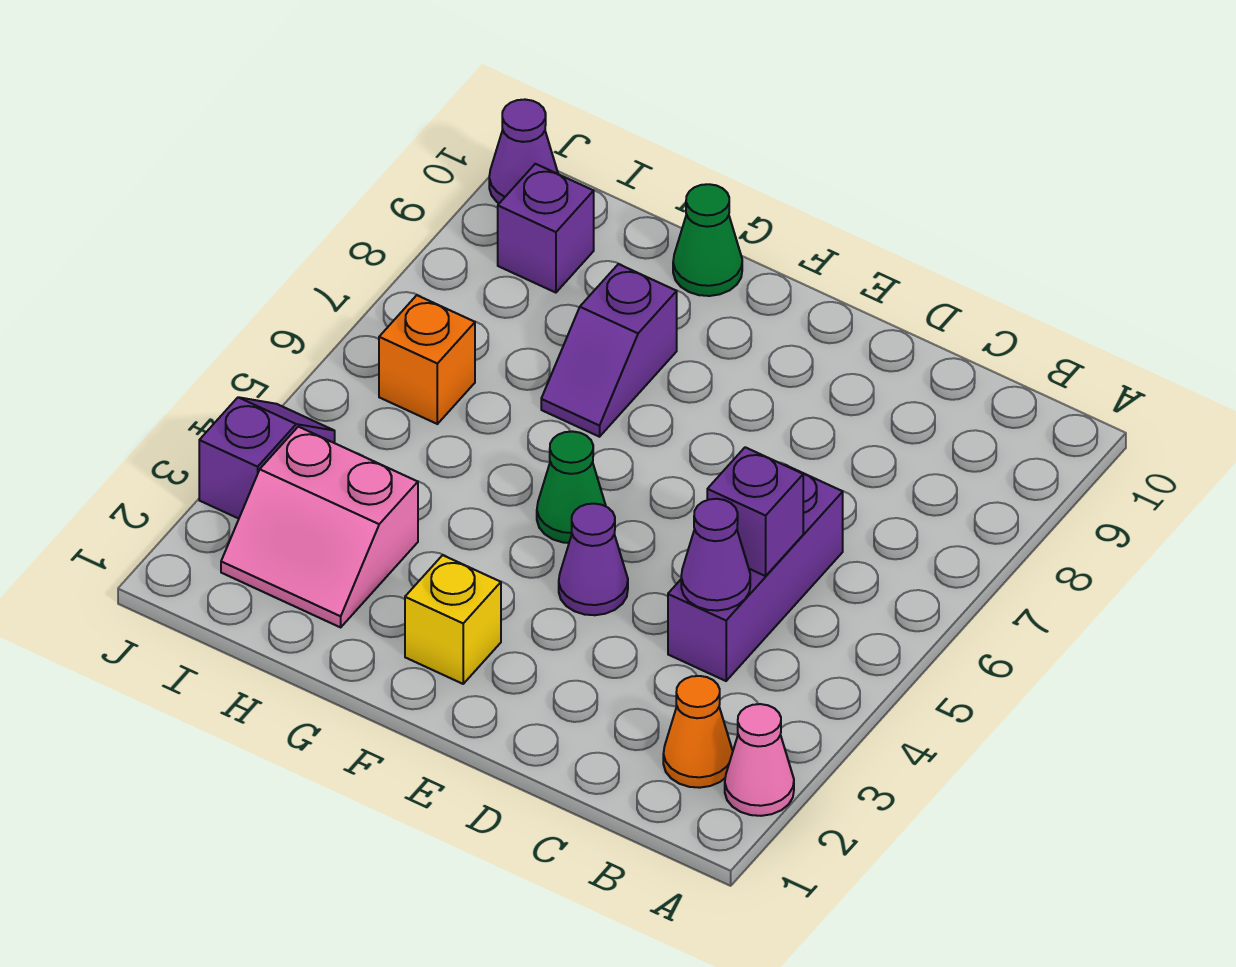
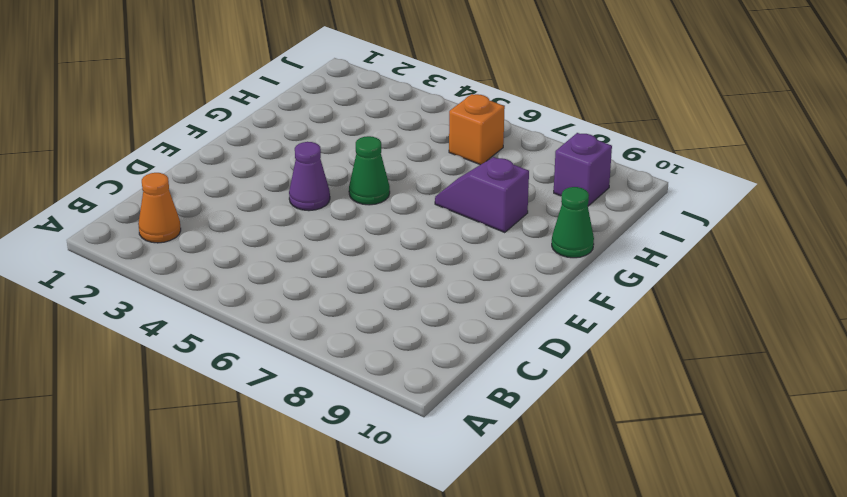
none -> pink 1x1 cone [725,704,794,816]
none -> purple 1x3 brick [668,465,843,681]
none -> yellow 1x1 brick [405,555,501,684]

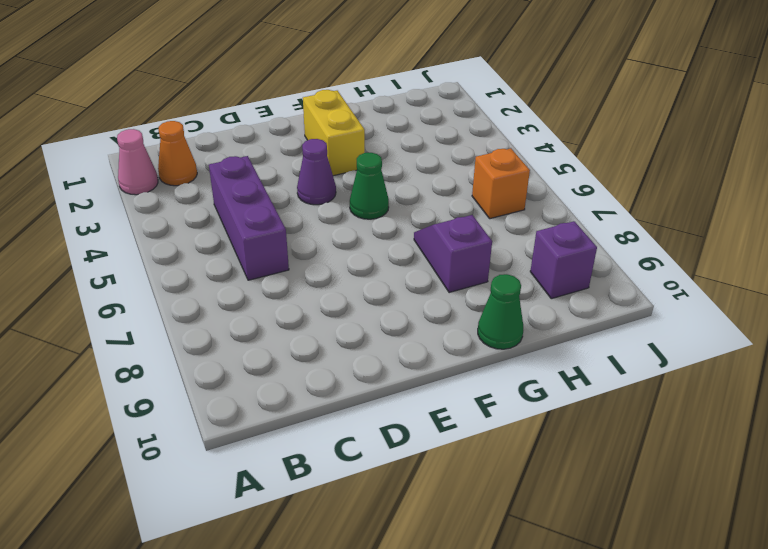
yellow 1x2 brick [303,90,365,176] -> yellow 1x1 brick [405,555,501,684]
none -> pink 2x2 slope [221,427,418,627]
none -> purple 1x2 slope [199,397,335,519]
none -> purple 1x1 cone [489,100,558,203]

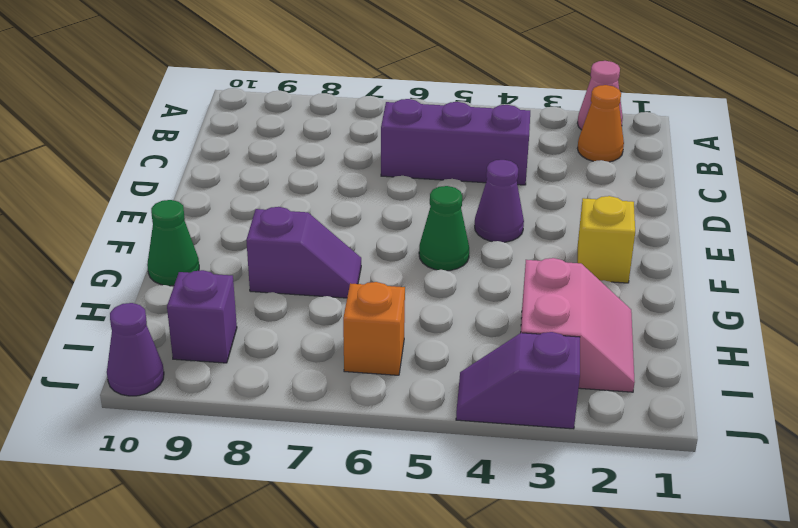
none -> purple 1x1 cone [681,499,750,611]
none -> purple 1x1 brick [707,447,803,576]

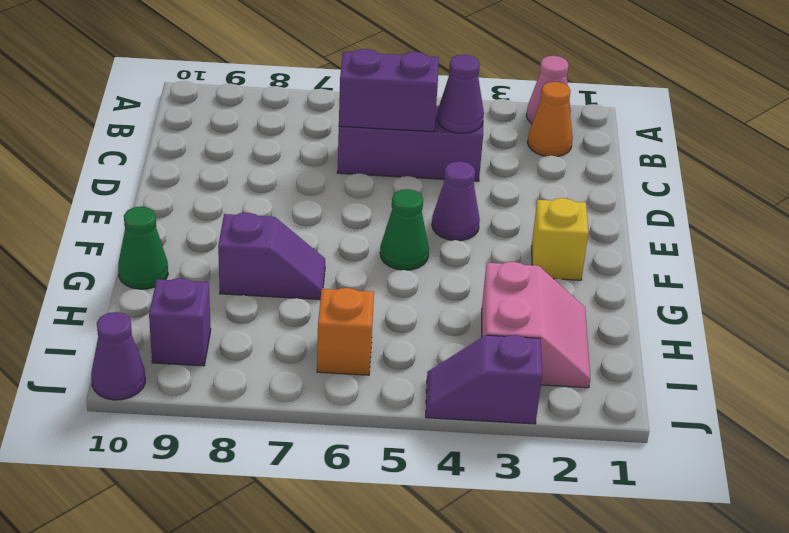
purple 1x2 brick [339,49,439,132] -> purple 1x1 brick [707,447,803,576]

